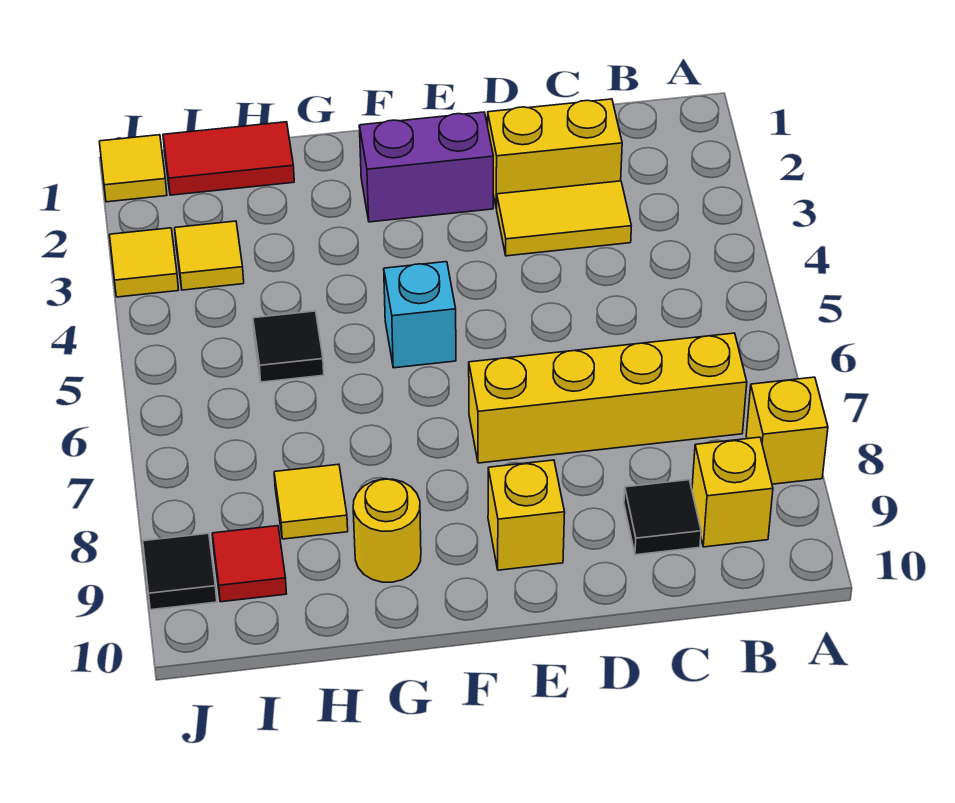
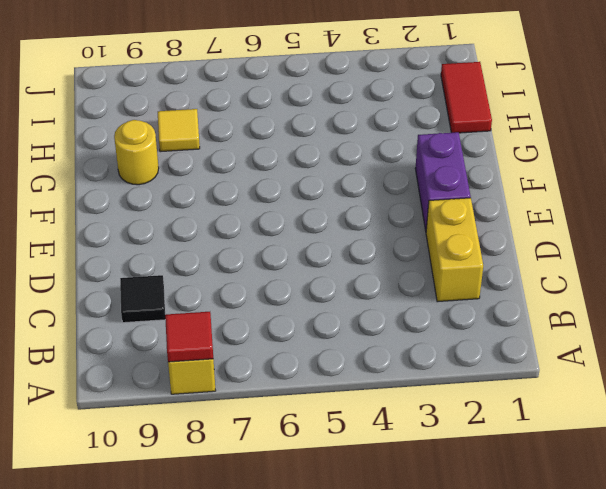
red 1x1 tile [165,312,213,362] -> red 1x1 tile moved to [212,526,287,602]
none -> yellow 1x4 brick [469,333,747,463]
none -> yellow 1x1 brick [692,437,773,547]
none -> yellow 1x2 tile [496,181,631,256]

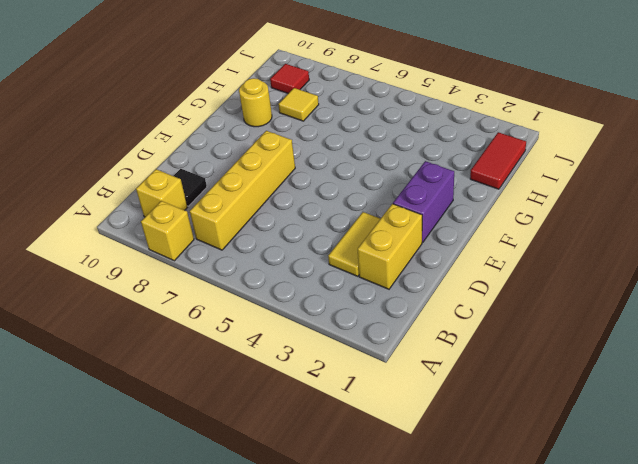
none -> yellow 1x1 brick [488,460,565,570]
none -> cyan 1x1 brick [384,262,456,368]
none -> black 1x1 tile [253,311,324,382]

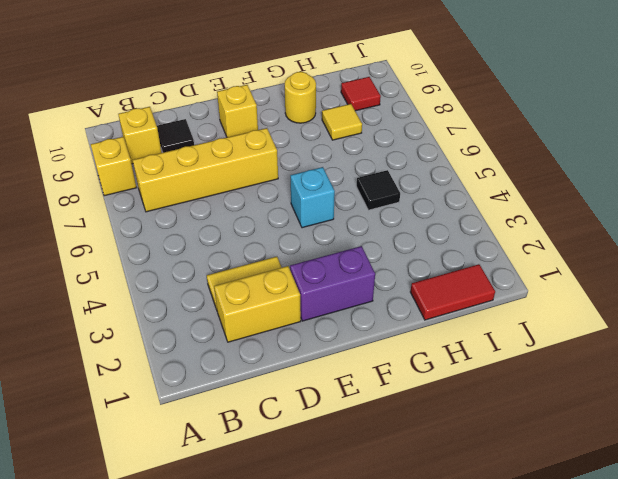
none -> yellow 1x1 tile [175,221,244,290]
none -> yellow 1x1 tile [99,135,167,202]
none -> yellow 1x1 tile [110,228,178,297]

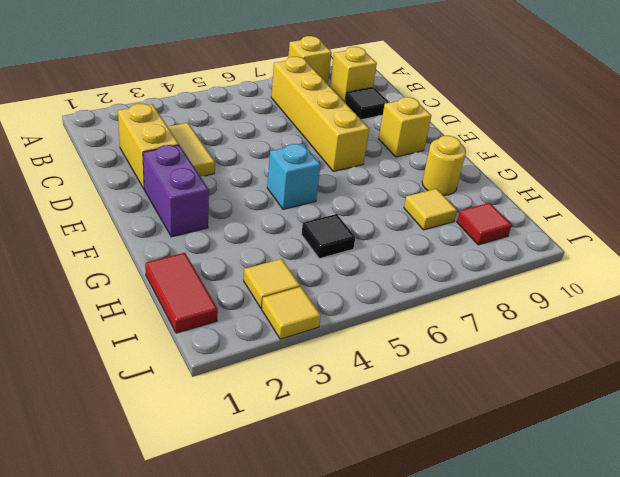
none -> yellow 1x1 tile [99,135,167,202]
none -> black 1x1 tile [143,533,217,610]

